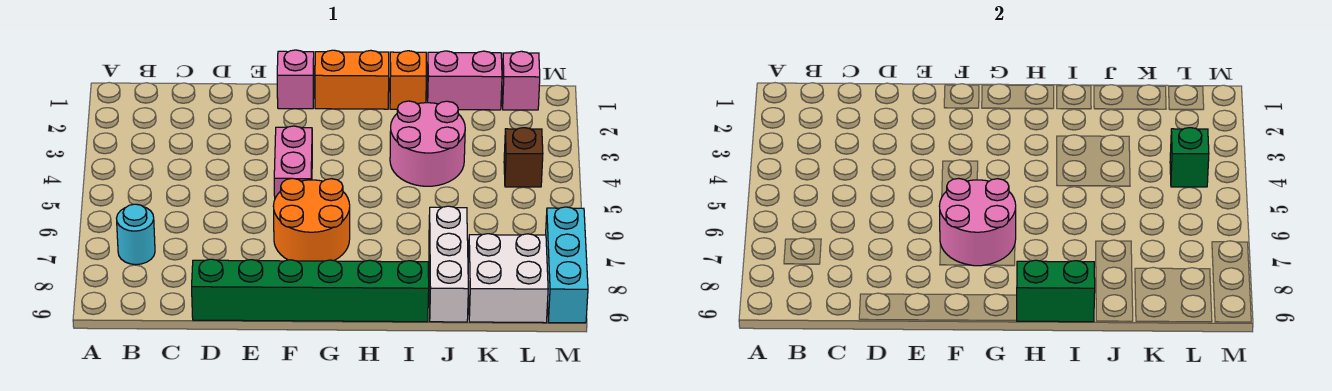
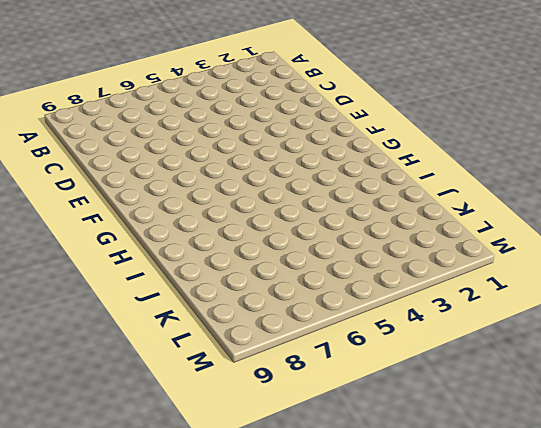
none -> cyan 1x1 round brick [117,204,155,265]
none -> green 1x6 brick [192,259,429,322]
none -> pink 1x1 brick [277,50,314,109]

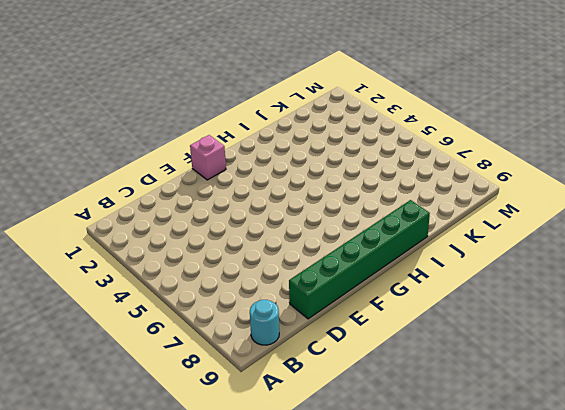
cyan 1x1 round brick [250,300,279,345] -> cyan 1x1 round brick moved to [117,204,155,265]
none -> pink 1x2 brick [274,126,312,198]
none -> orange 2x2 round brick [274,178,350,261]
none -> orange 1x2 brick [315,50,389,109]

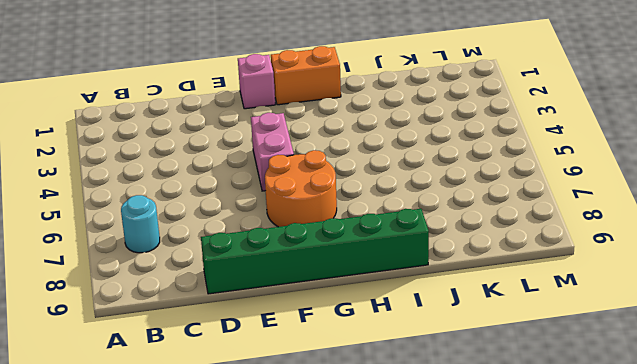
none -> orange 1x1 brick [390,51,426,109]
none -> pink 2x2 round brick [390,101,465,186]
none -> pink 1x2 brick [427,51,502,110]

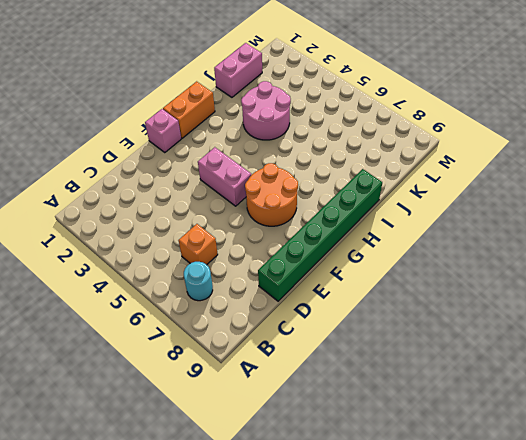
orange 1x1 brick [179,224,218,265] -> orange 1x1 brick moved to [390,51,426,109]
none -> white 1x3 brick [429,206,468,322]
none -> white 2x2 brick [468,234,548,323]
none -> pink 1x1 brick [502,51,540,110]

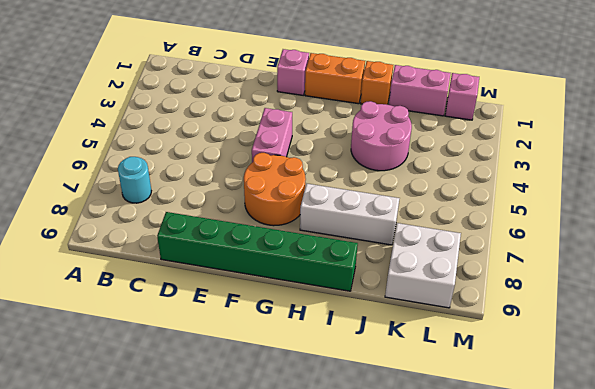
white 1x3 brick [300,184,400,245] -> white 1x3 brick turned to [429,206,468,322]
none -> brown 1x1 brick [504,128,543,187]
none -> cyan 1x3 brick [546,207,588,323]
none -> pink 2x2 round brick [940,178,1016,266]

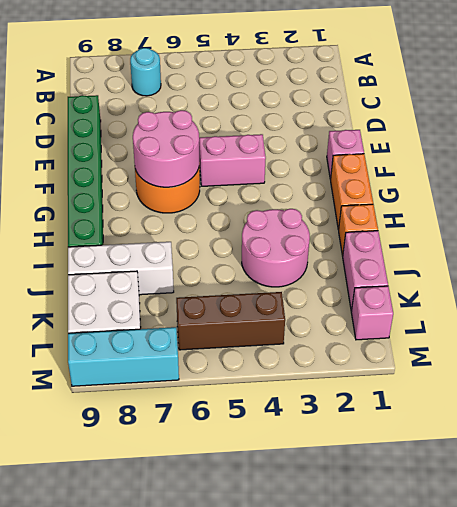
brown 1x3 brick [176,292,285,350] -> brown 1x1 brick [504,128,543,187]
none -> green 1x2 brick [1016,260,1095,322]
none -> green 1x1 brick [1170,128,1209,187]

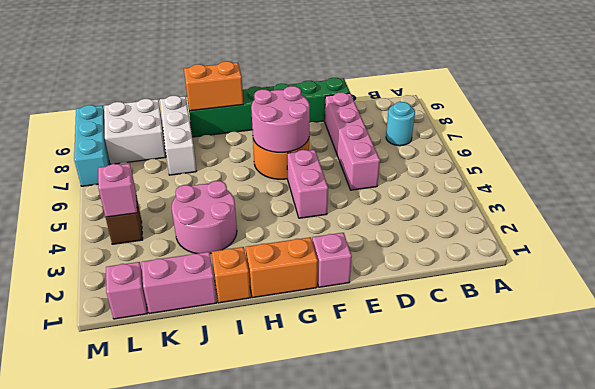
pink 1x4 brick [325,93,380,190] -> none
orange 1x2 brick [184,61,243,111] -> green 1x2 brick [1016,260,1095,322]
pink 1x1 brick [98,164,137,217] -> green 1x1 brick [1170,128,1209,187]

